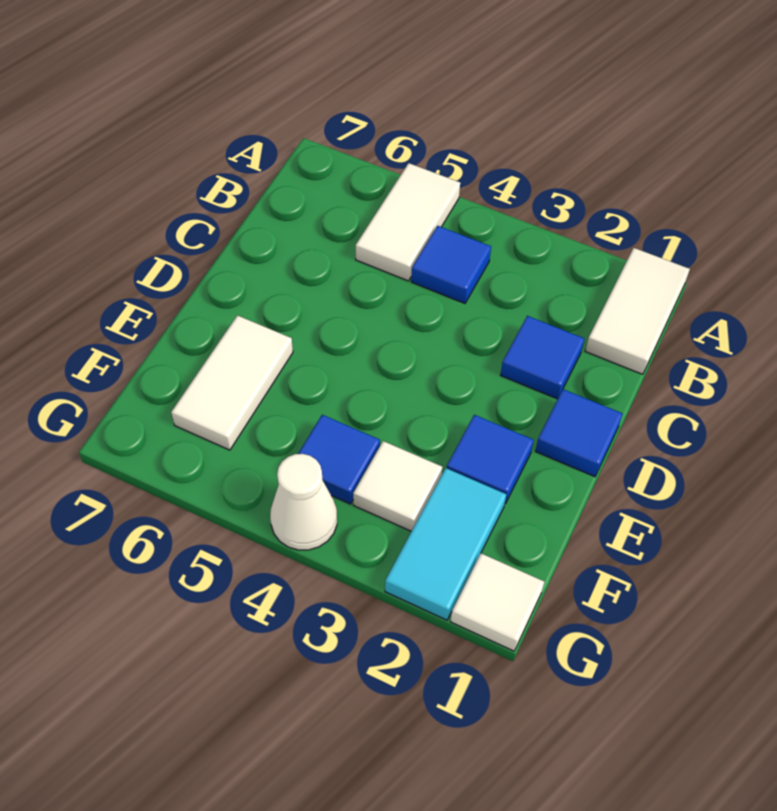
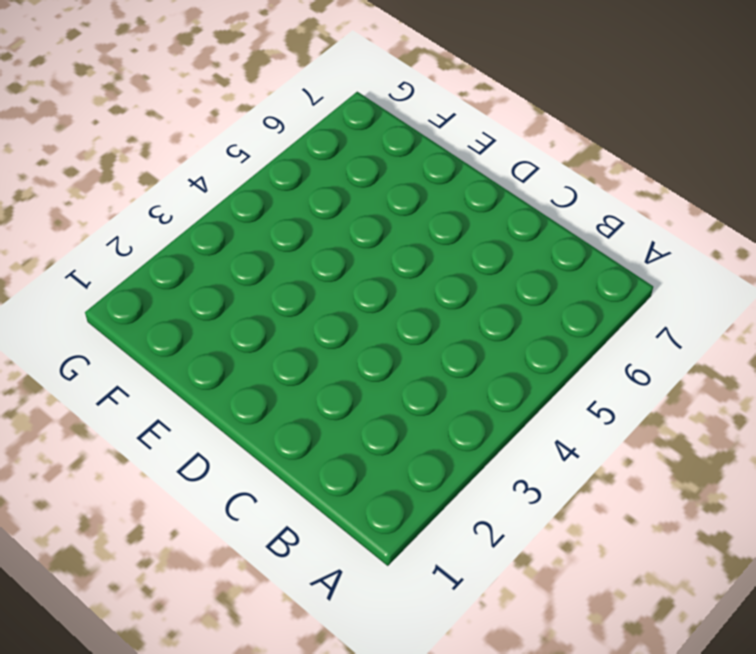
none -> white 1x2 tile [585,248,690,374]
none -> white 1x2 tile [356,163,460,281]
none -> blue 1x1 tile [411,226,491,303]

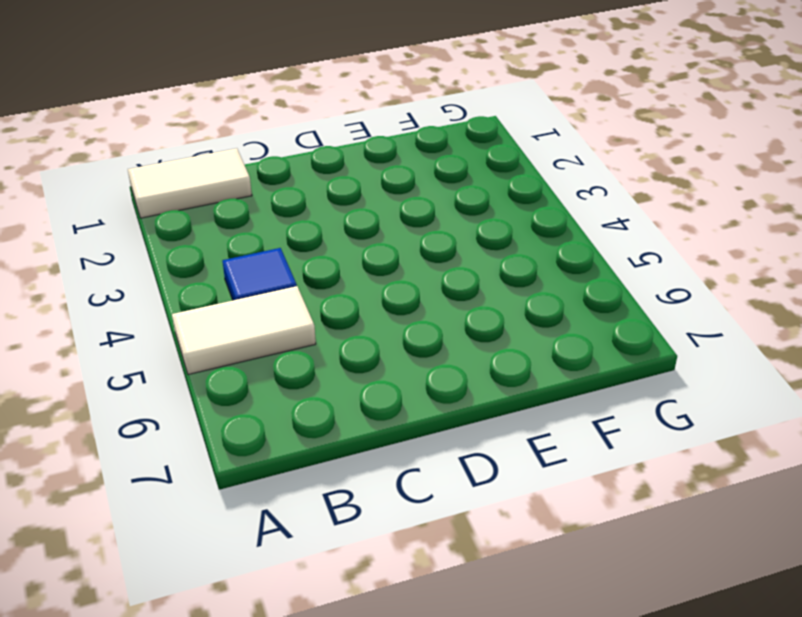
none -> blue 1x1 tile [501,316,584,399]
none -> blue 1x1 tile [536,389,622,477]
none -> blue 1x1 tile [447,415,534,504]

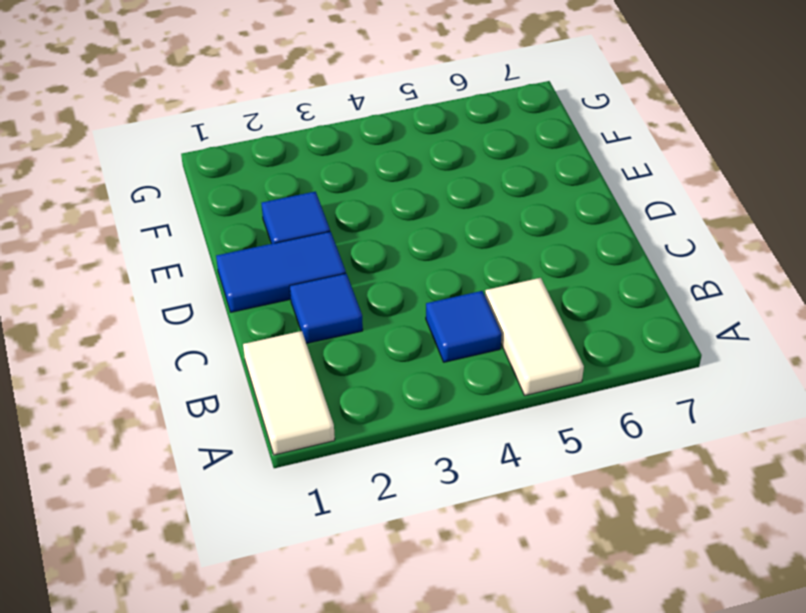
blue 1x2 tile [216,231,346,312] -> blue 1x1 tile [536,389,622,477]
none -> white 1x2 tile [171,315,293,450]
none -> cyan 1x2 tile [385,468,506,620]
none -> white 1x1 tile [353,441,442,531]

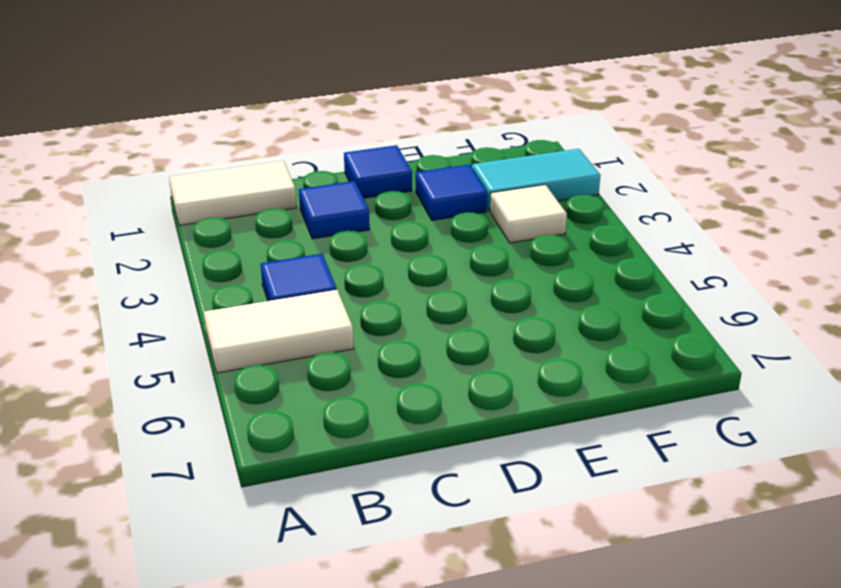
none -> white 1x2 tile [171,315,293,450]
none -> blue 1x1 tile [298,415,380,504]
none -> white 1x1 tile [451,553,544,651]

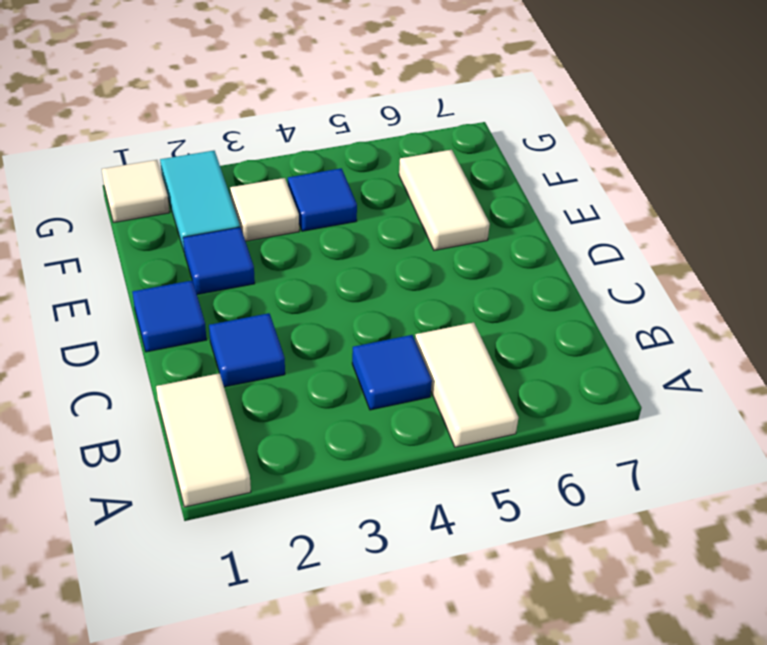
none -> white 1x1 cone [270,454,337,550]

